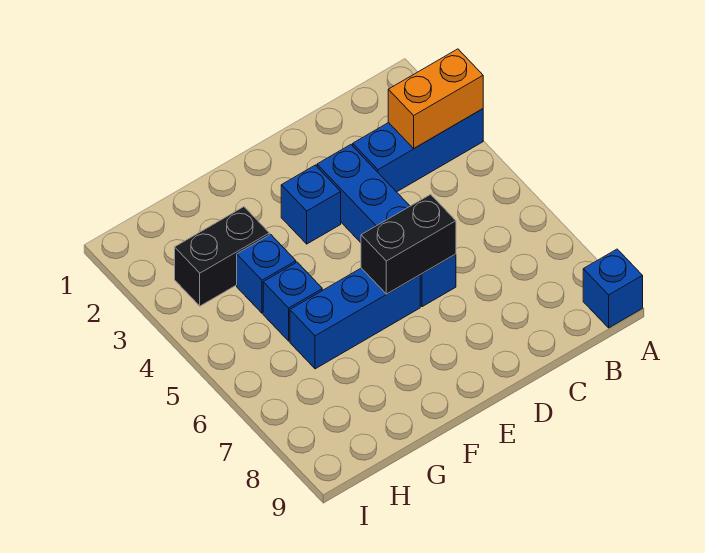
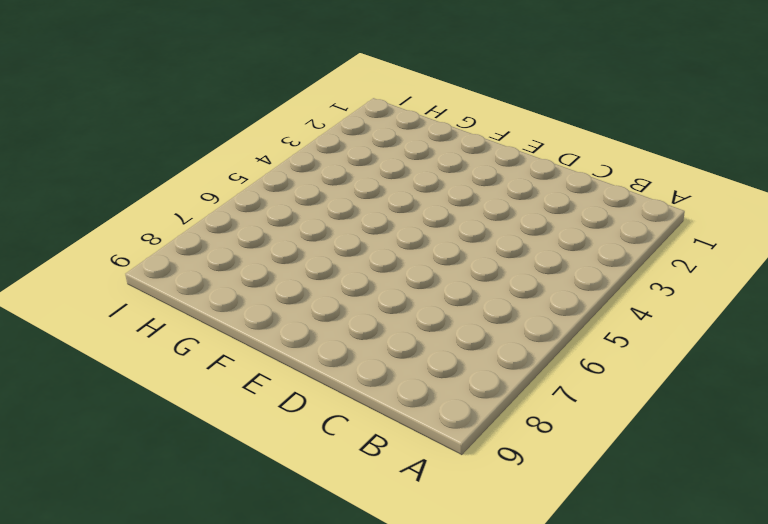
none -> blue 1x3 brick [353,109,483,192]
none -> blue 1x1 brick [583,249,643,328]

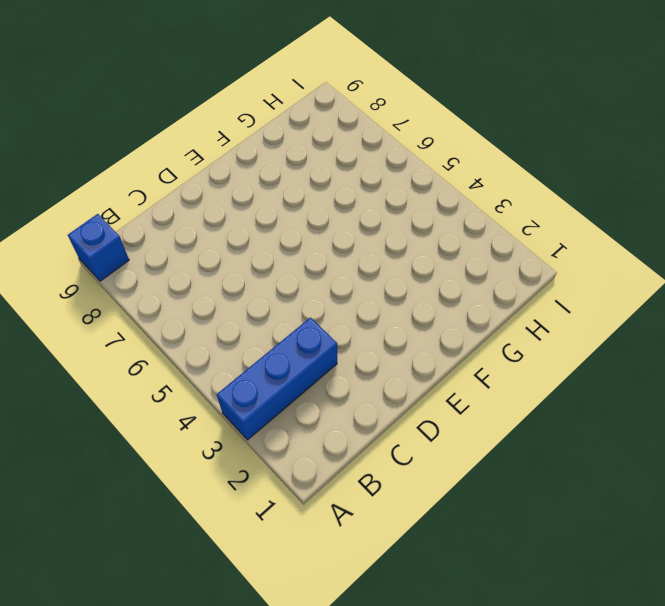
none -> blue 1x4 brick [317,145,456,307]
none -> blue 1x1 brick [281,165,341,244]

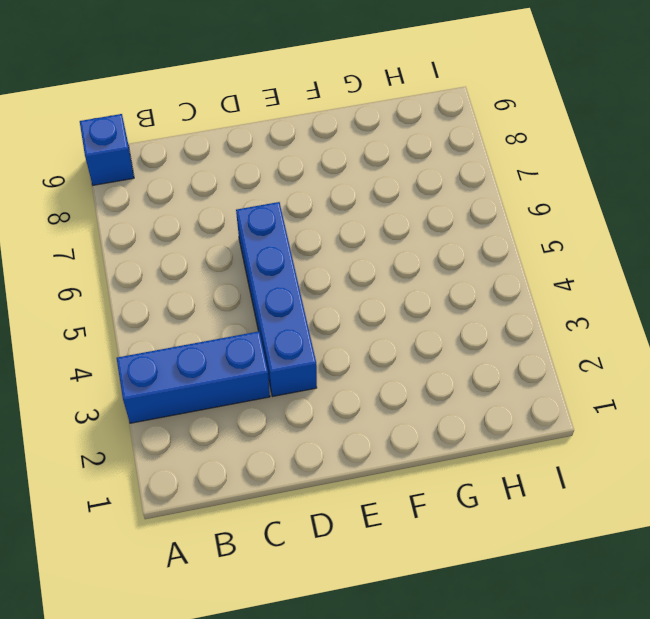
none -> blue 1x1 brick [281,165,341,244]
none -> blue 1x3 brick [290,268,420,369]

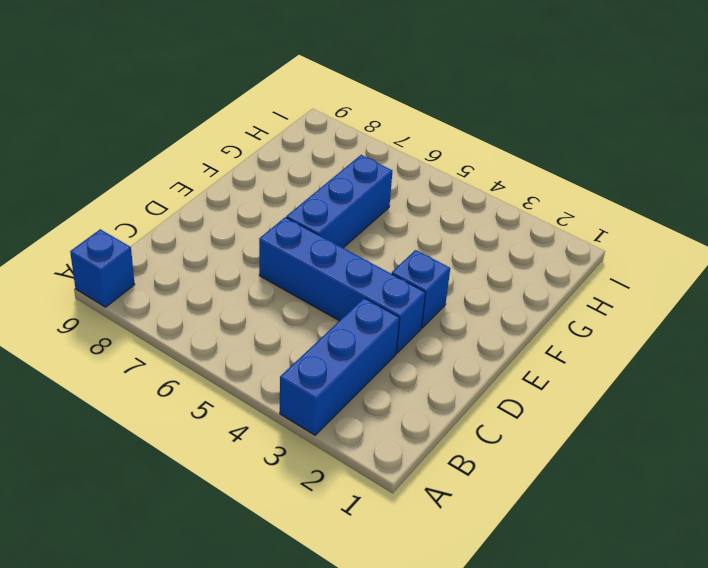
none -> black 1x2 brick [175,207,269,306]
none -> blue 1x1 brick [237,234,296,313]

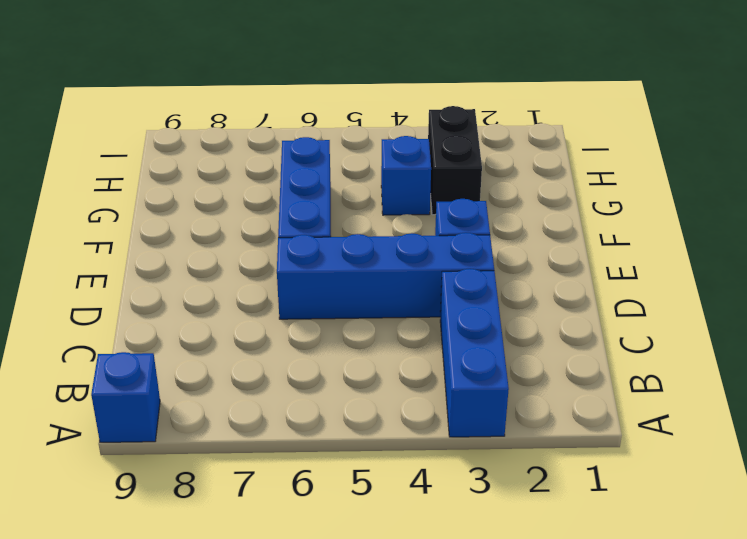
none -> blue 1x1 brick [263,262,322,341]
none -> orange 1x2 brick [388,49,483,148]

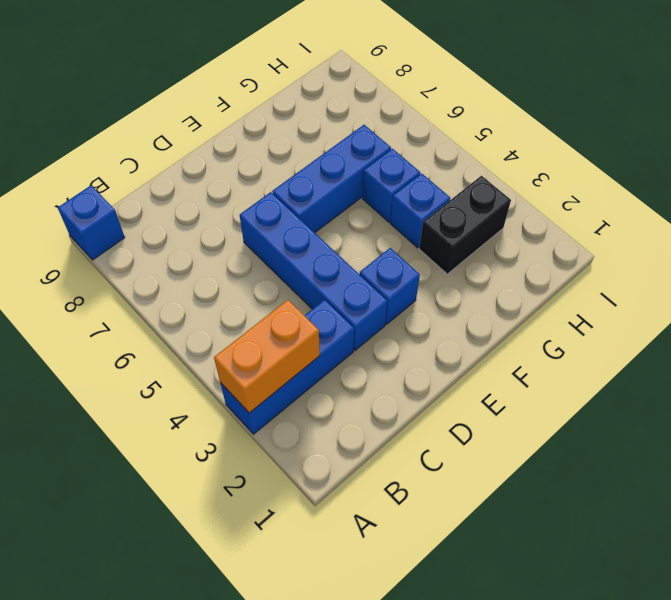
none -> black 1x2 brick [361,194,456,294]

